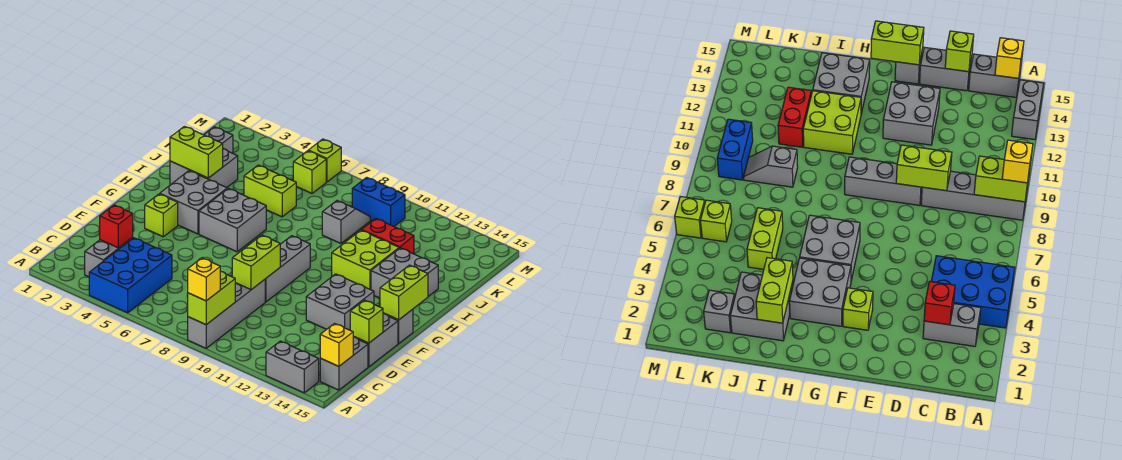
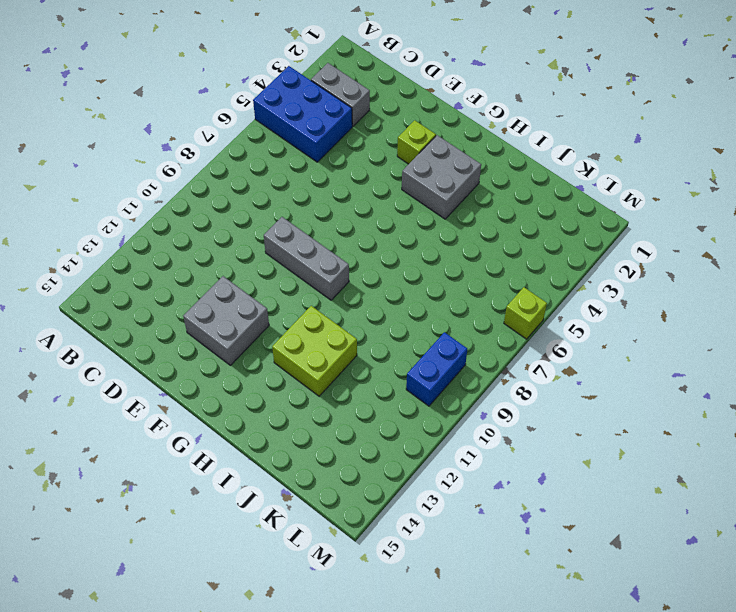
none -> grey 1x4 brick [188,280,265,348]
none -> grey 1x2 brick [266,341,319,393]
none -> grey 1x2 brick [320,337,368,390]
none -> grey 1x2 brick [353,314,398,367]

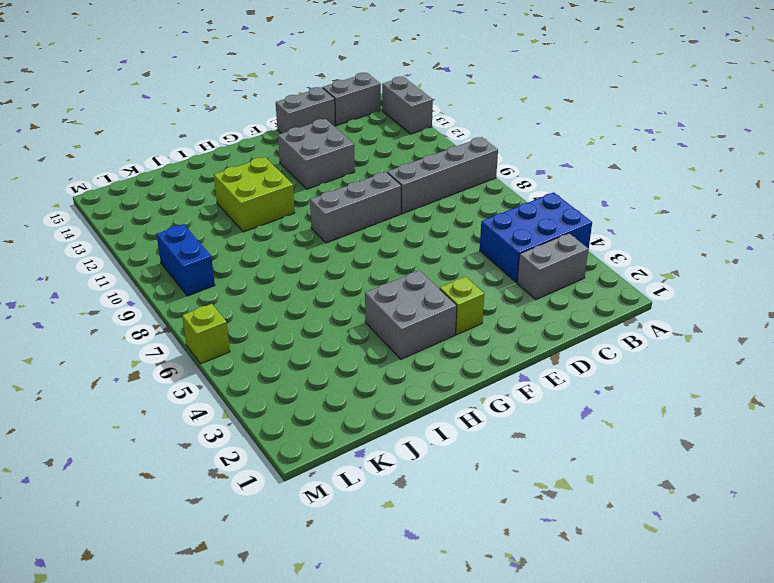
none -> grey 1x1 brick [383,309,413,343]
none -> grey 2x2 brick [199,188,266,252]
none -> grey 2x2 brick [371,248,438,298]
none -> grey 2x2 brick [170,149,238,188]

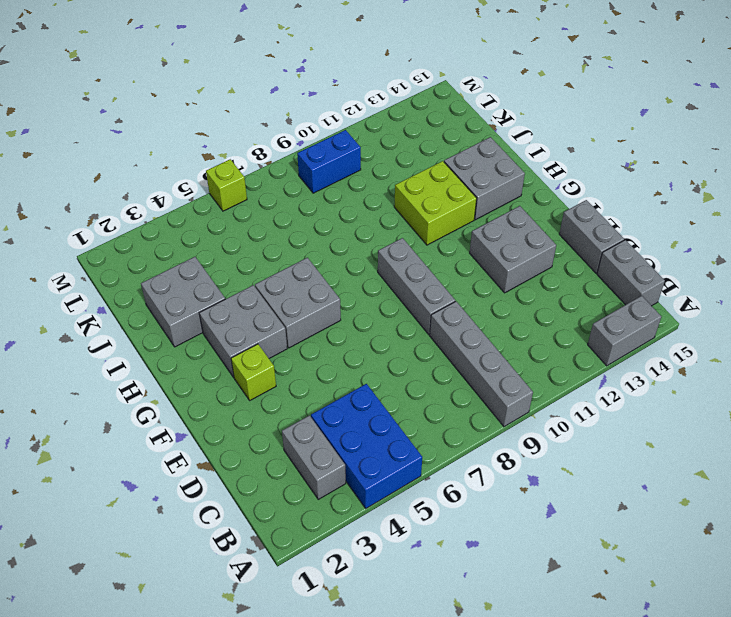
none -> grey 1x1 brick [383,309,413,343]
none -> lime 1x2 brick [244,165,296,217]
none -> grey 1x2 slope [322,201,370,243]
none -> red 1x2 brick [362,219,414,254]

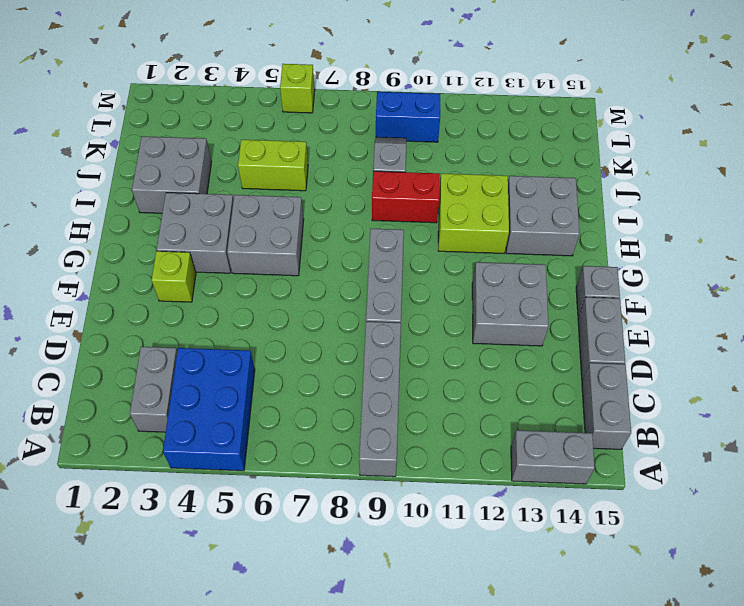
red 1x2 brick [372,171,440,223] -> red 1x2 brick moved to [362,219,414,254]
none -> grey 1x1 brick [204,127,233,153]
none -> lime 1x1 brick [293,151,326,193]
none -> lime 1x2 brick [187,271,235,325]
none -> yellow 1x1 brick [320,324,353,366]

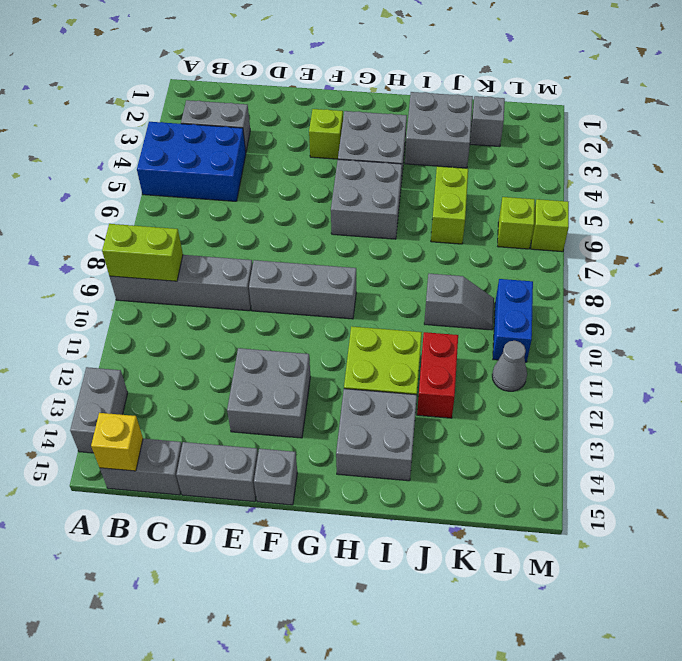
grey 1x1 cone [492,341,527,391] -> none
none -> red 1x1 brick [100,205,133,248]
none -> lime 1x2 brick [232,235,280,290]
none -> lime 1x1 brick [350,300,383,343]
none -> lime 1x2 brick [380,265,428,320]

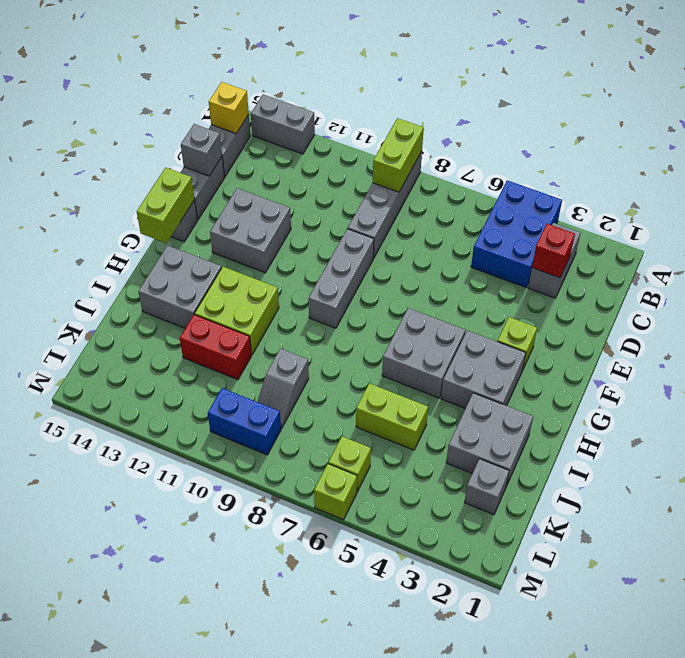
grey 1x1 brick [181,124,222,176] -> lime 1x1 brick [350,300,383,343]
none -> lime 1x2 brick [232,235,280,290]
none -> lime 1x2 brick [170,126,223,178]
none -> yellow 1x1 brick [188,258,220,301]

